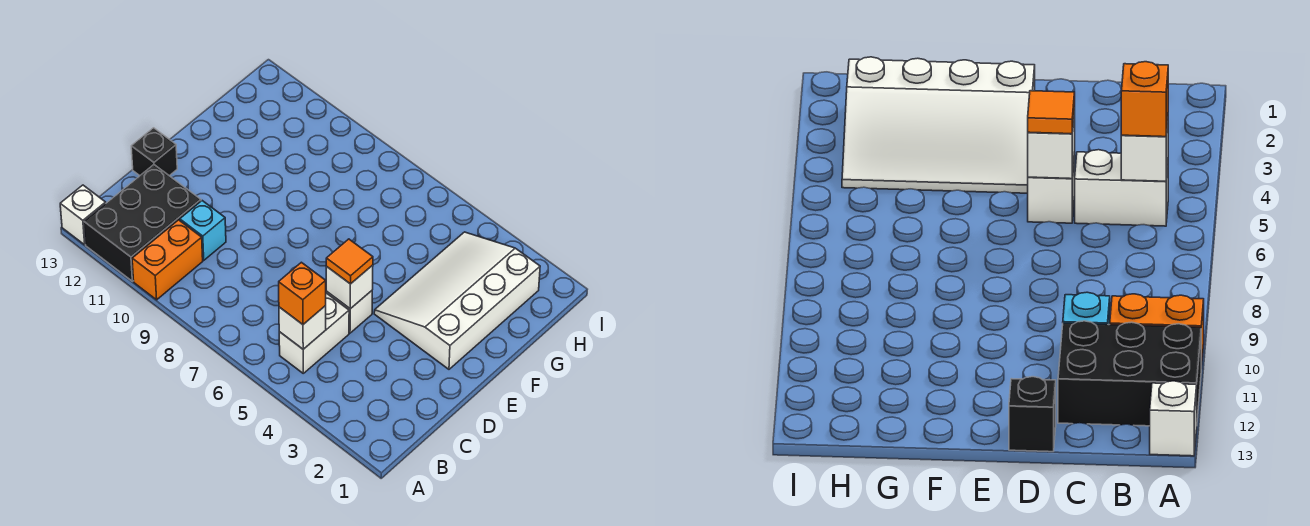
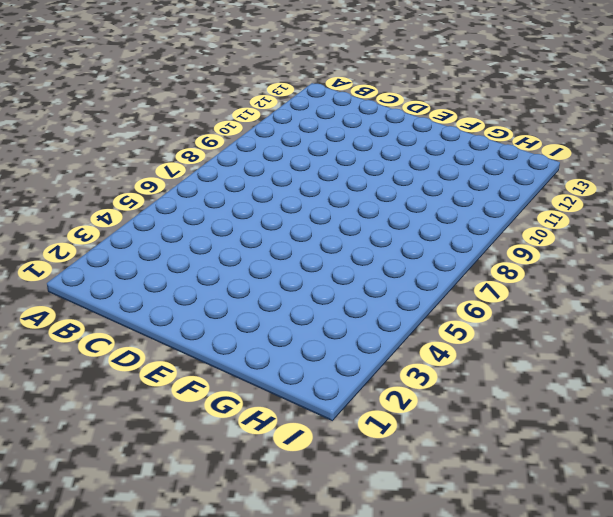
none -> orange 1x2 brick [132,220,203,300]
none -> black 2x3 brick [84,165,201,281]
none -> white 1x1 brick [60,185,106,245]

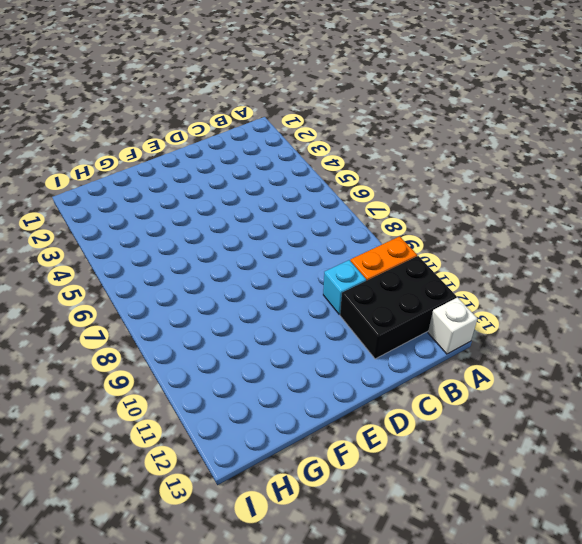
none -> white 1x2 brick [279,293,349,373]
none -> white 1x1 brick [326,291,372,333]
none -> black 1x1 brick [131,128,177,176]

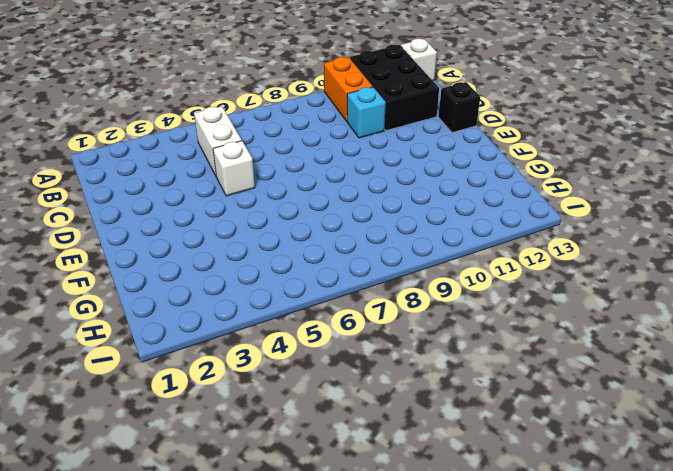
none -> white 3x4 slope [374,232,540,369]
none -> white 1x1 brick [279,306,326,349]
none -> white 1x1 brick [326,265,373,309]

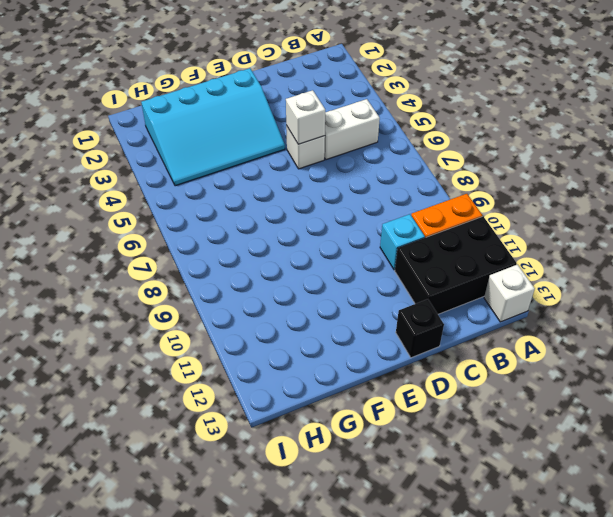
cyan 3x4 slope [141,68,285,186] -> white 3x4 slope [374,232,540,369]
none -> white 1x1 brick [279,306,326,349]
none -> orange 1x1 brick [279,262,326,324]
none -> orange 1x1 tile [326,239,373,284]

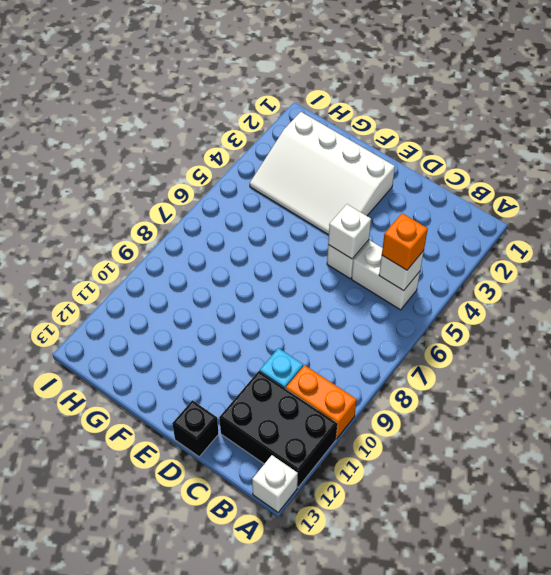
none -> orange 1x1 tile [326,239,373,284]

